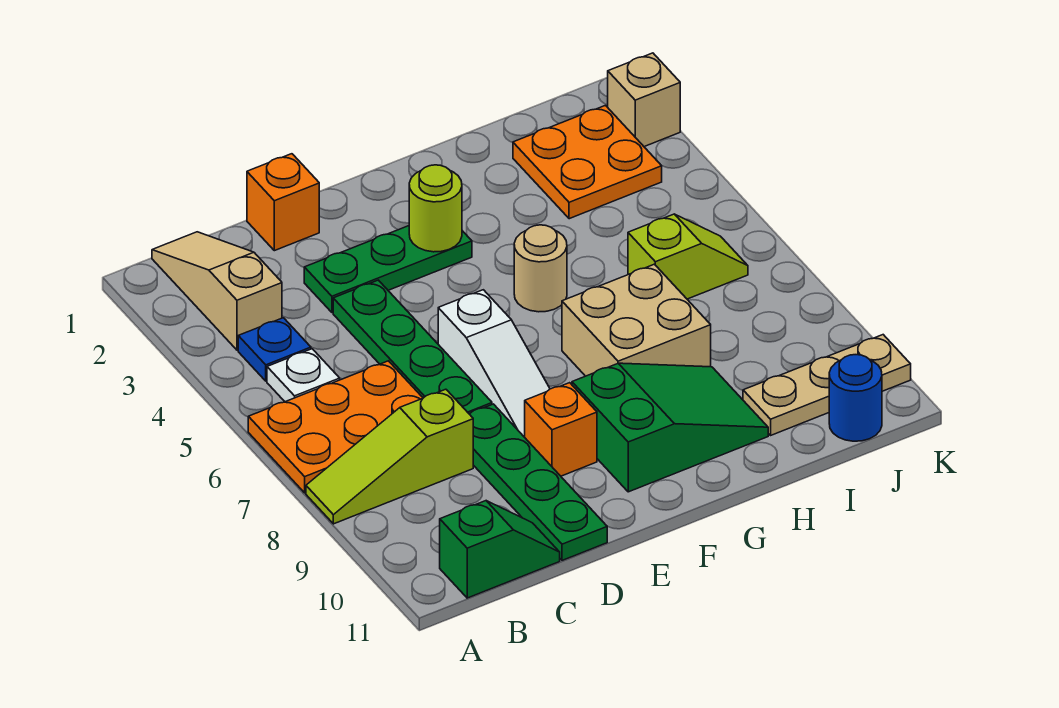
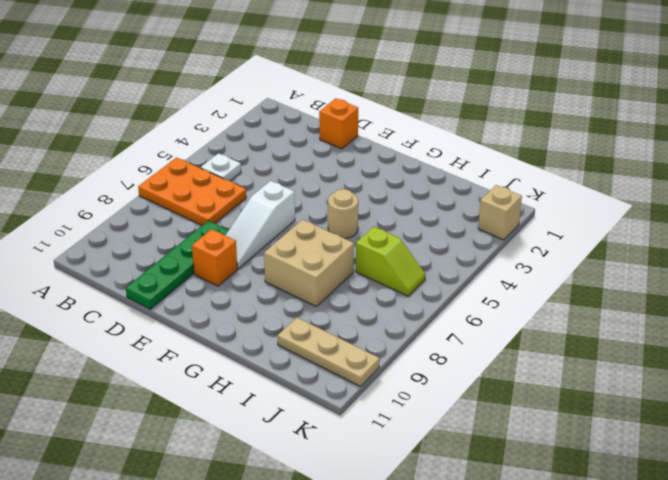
none -> lime 1x3 slope [306,389,473,524]
none -> tan 1x3 slope [152,232,282,350]
none -> blue 1x1 plate [238,318,311,381]

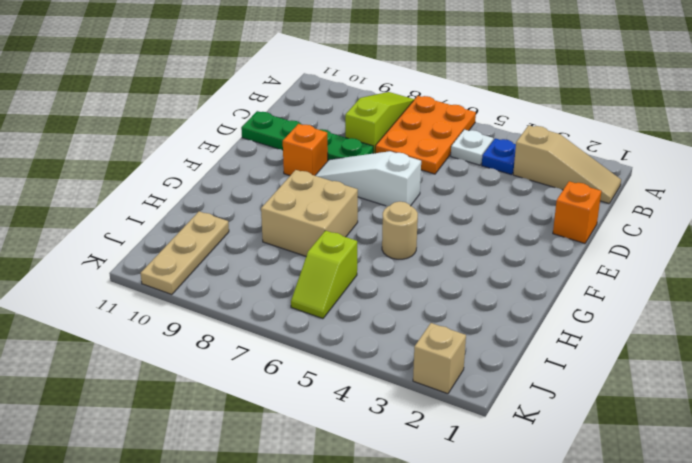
none -> green 1x2 slope [440,501,560,598]
none -> green 1x3 plate [304,226,472,313]
none -> green 1x4 plate [333,280,492,413]

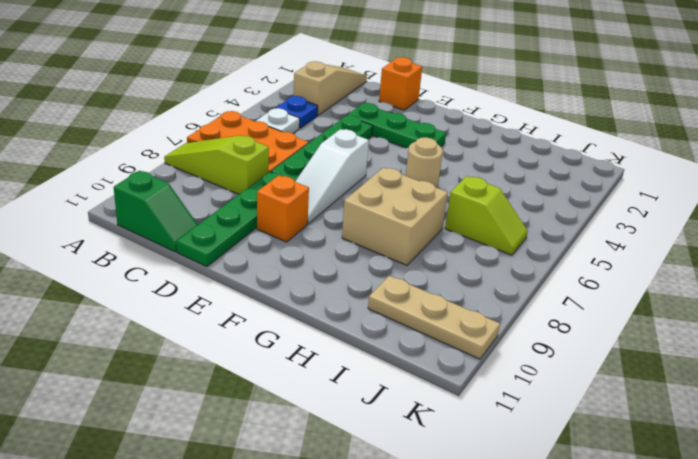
none -> green 2x3 slope [572,363,768,492]
none -> orange 2x2 plate [513,105,662,219]
none -> blue 1x1 round brick [829,355,882,441]

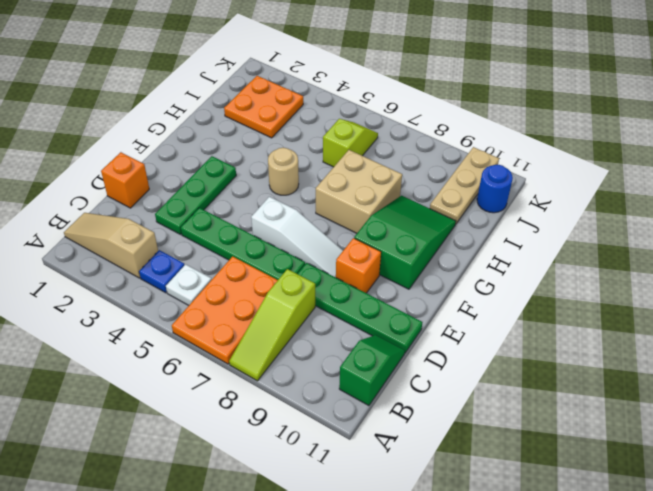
none -> tan 1x1 brick [607,53,680,147]
none -> lime 1x1 round brick [409,165,462,252]

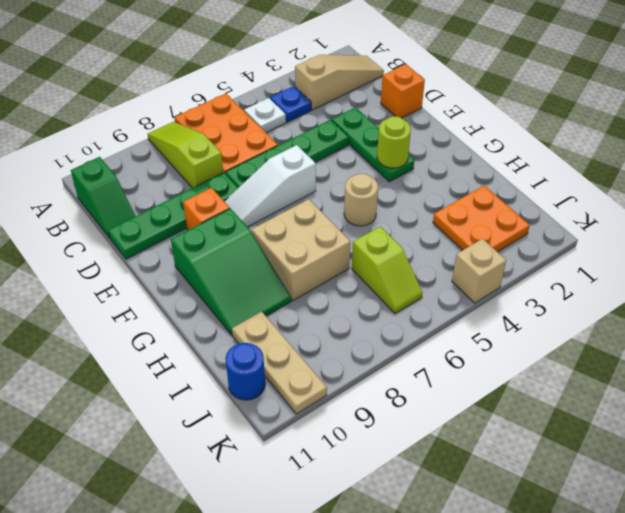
tan 1x1 brick [452,239,506,303] -> tan 1x1 brick moved to [607,53,680,147]

